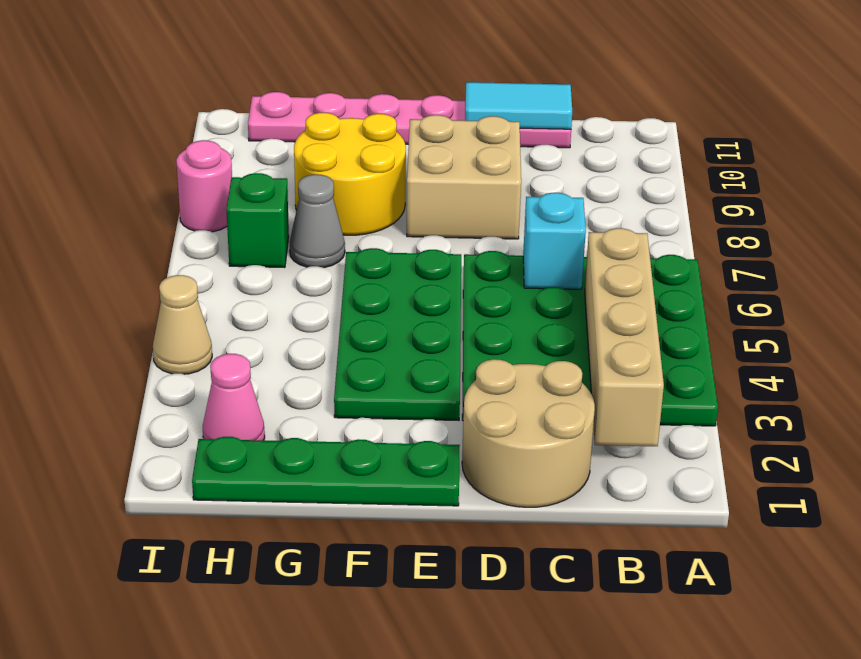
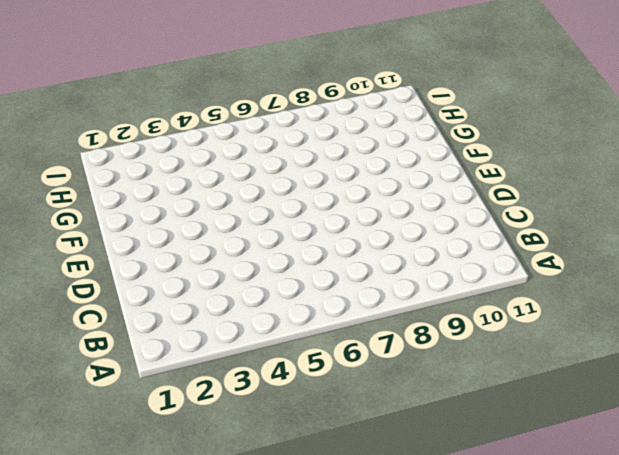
none -> green 4x4 plate [462,251,718,426]
none -> tan 2x2 round brick [462,359,595,507]
none -> pink 1x6 plate [248,92,571,148]

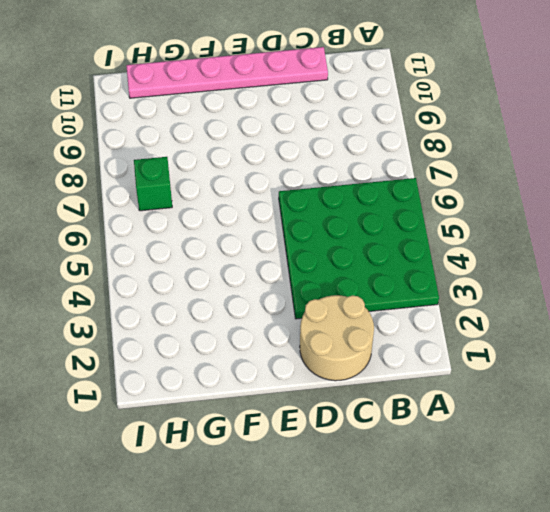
none -> tan 2x2 brick [407,115,521,239]
none -> green 1x4 plate [192,437,460,506]
none -> green 2x4 plate [334,248,461,420]

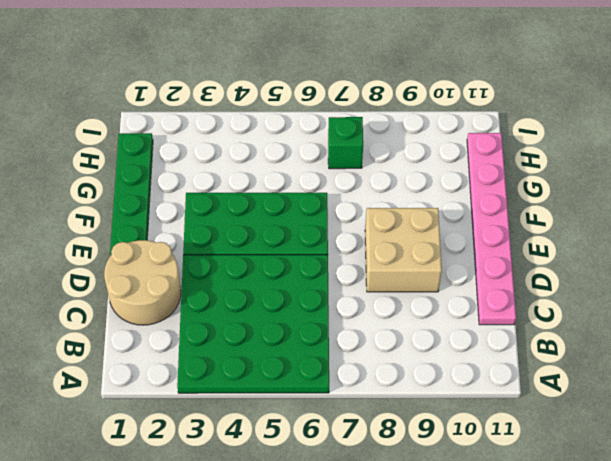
none -> yellow 2x2 round brick [294,113,406,235]
none -> grey 1x1 cone [289,174,345,268]
none -> pink 1x1 cone [203,354,265,440]

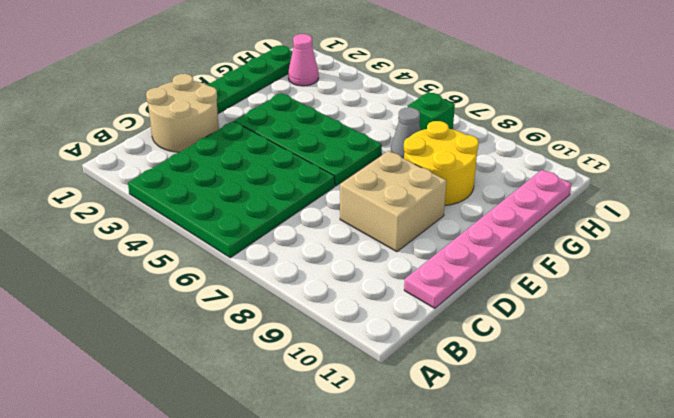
none -> tan 1x1 cone [153,275,212,374]
none -> pink 1x1 round brick [176,140,232,232]
none -> tan 1x4 brick [585,228,664,446]

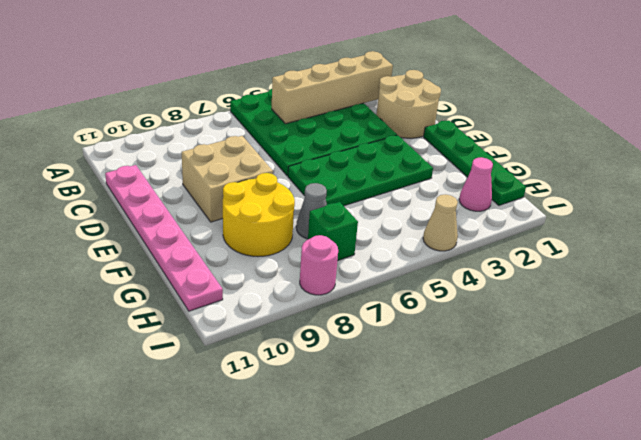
none -> cyan 1x1 brick [523,193,586,289]
none -> cyan 1x2 tile [465,82,572,129]

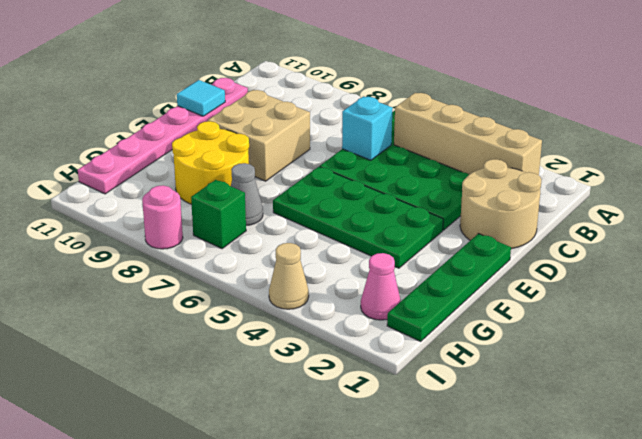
cyan 1x1 tile [177,80,225,116] -> cyan 1x2 tile [465,82,572,129]

